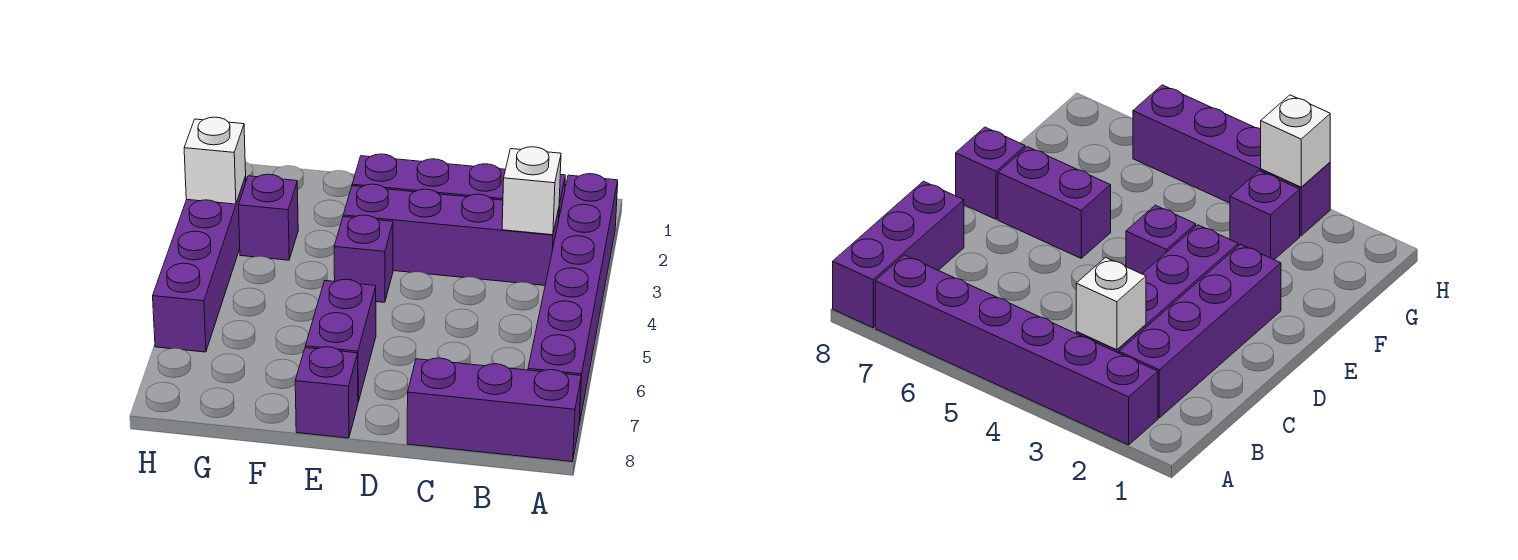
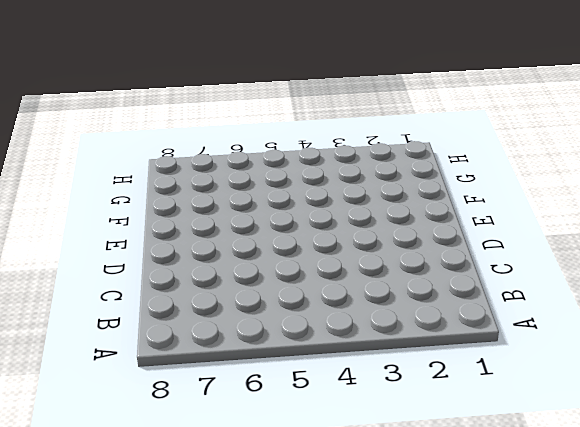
none -> purple 1x6 brick [528,174,618,425]
none -> purple 1x3 brick [407,358,581,462]

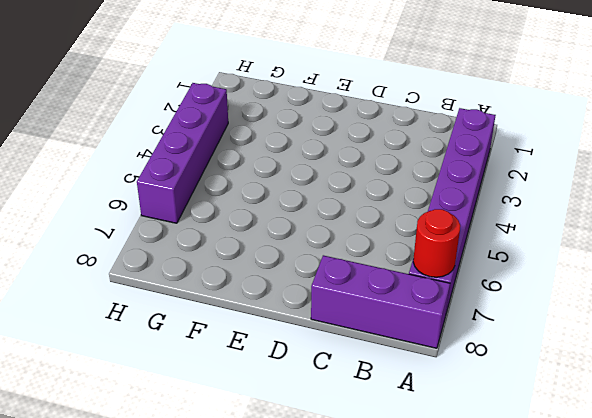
red 1x1 round brick [413,209,460,277] -> none
none -> purple 1x4 brick [352,154,565,216]
none -> purple 1x4 brick [343,184,559,285]

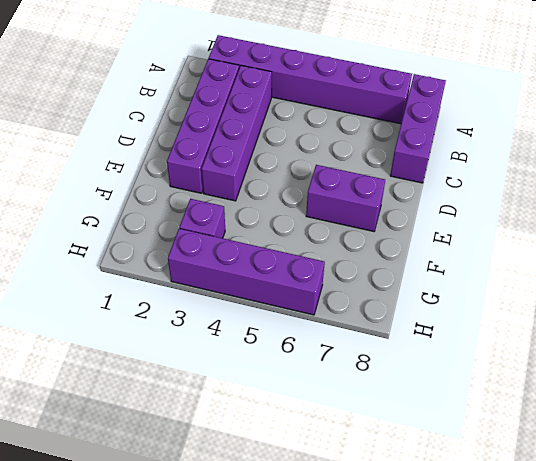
none -> purple 1x1 brick [334,215,393,302]
none -> purple 1x1 brick [295,347,358,438]

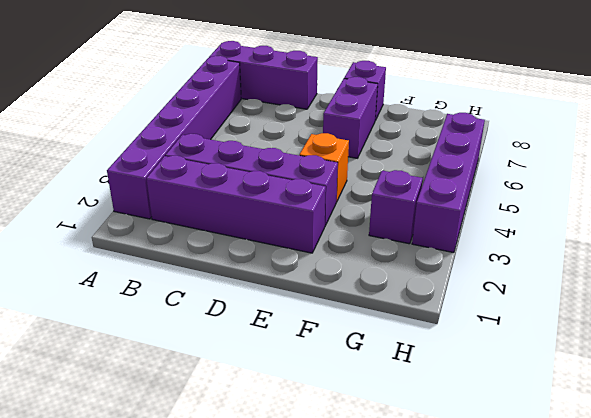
orange 1x1 brick [299,133,349,202] -> purple 1x1 brick [334,215,393,302]
none -> white 1x1 brick [502,147,561,235]
none -> white 1x1 brick [184,117,246,204]

